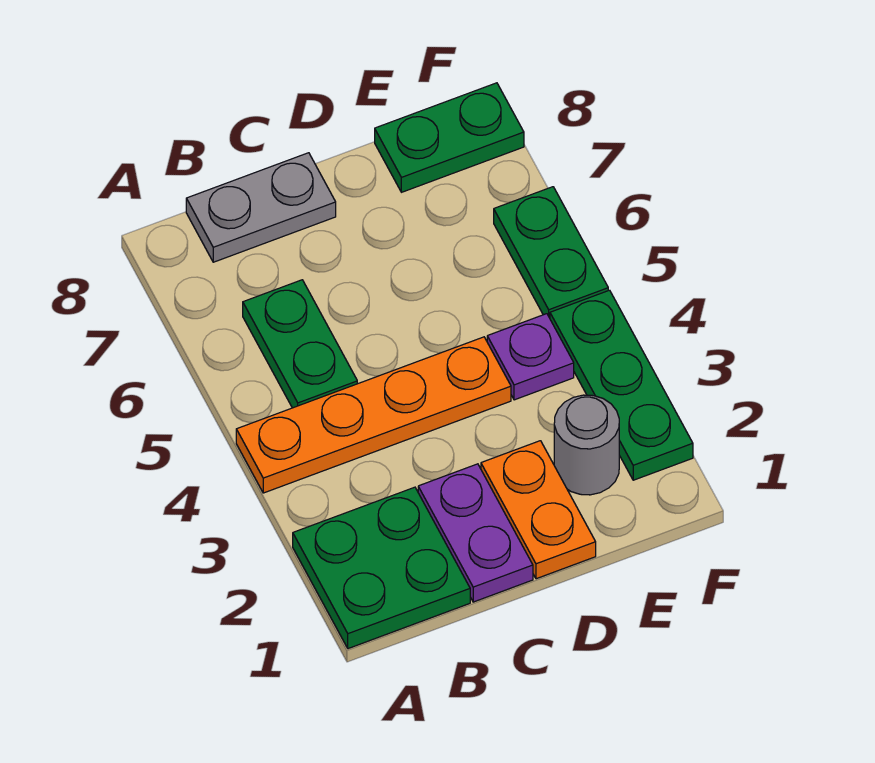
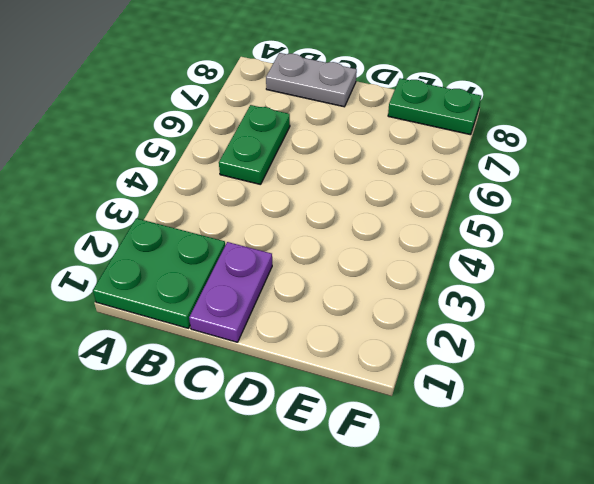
none -> orange 1x4 plate [236,337,511,493]
none -> orange 1x2 plate [481,441,596,579]

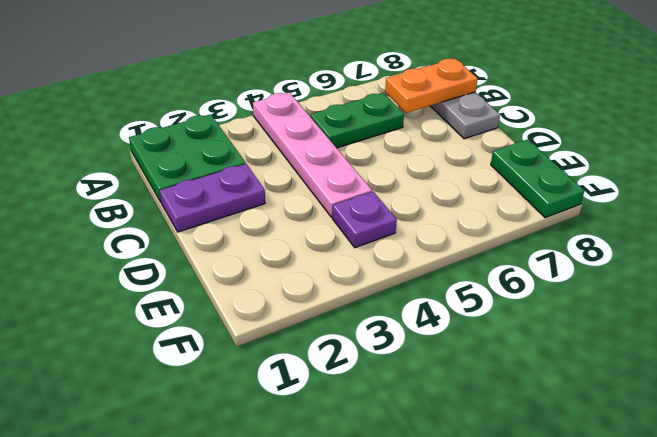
pink 1x4 plate [253,92,372,217] -> orange 1x4 plate [236,337,511,493]
orange 1x2 plate [385,59,478,113] -> orange 1x2 plate moved to [481,441,596,579]
none -> grey 1x1 round brick [554,395,619,495]
none -> green 1x3 plate [550,290,693,480]

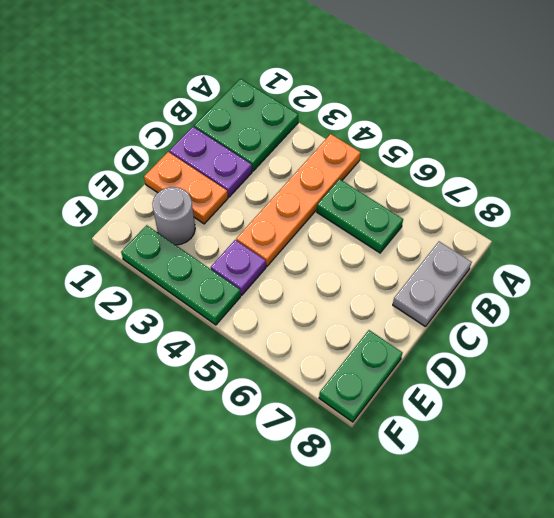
none -> green 1x2 plate [494,187,608,318]

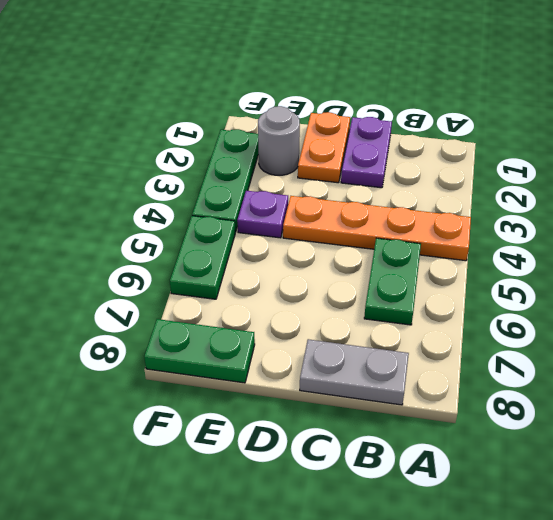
none -> green 2x2 plate [293,487,470,649]

